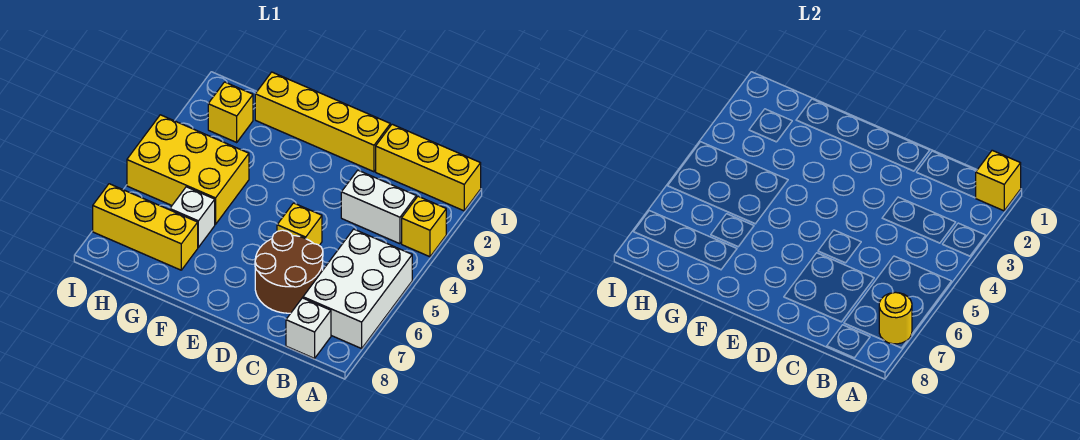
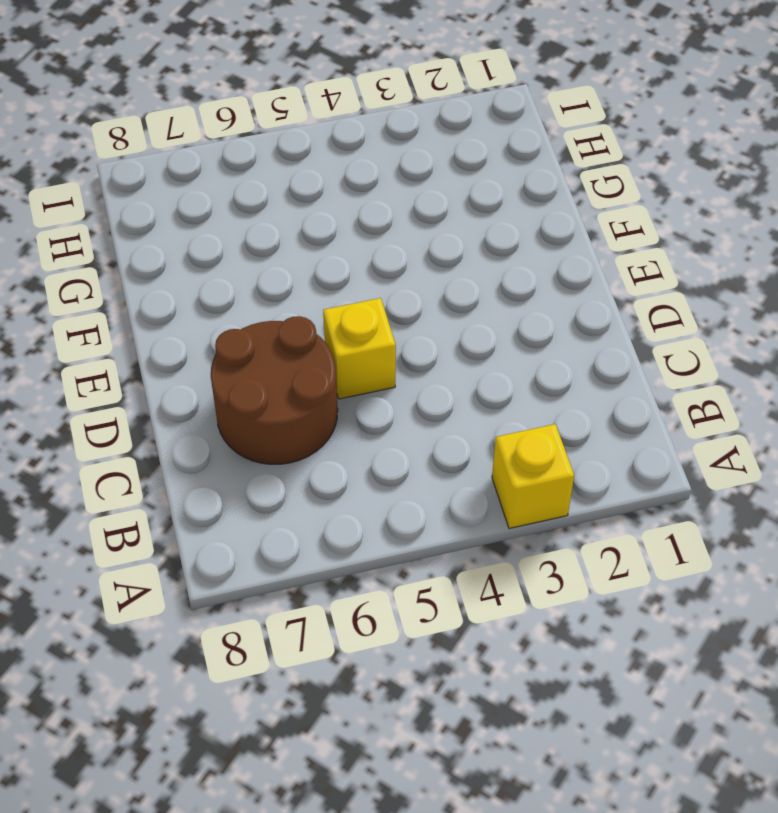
none -> yellow 1x3 brick [376,124,481,211]
none -> white 2x3 brick [303,229,412,348]
none -> white 1x2 brick [341,170,416,244]

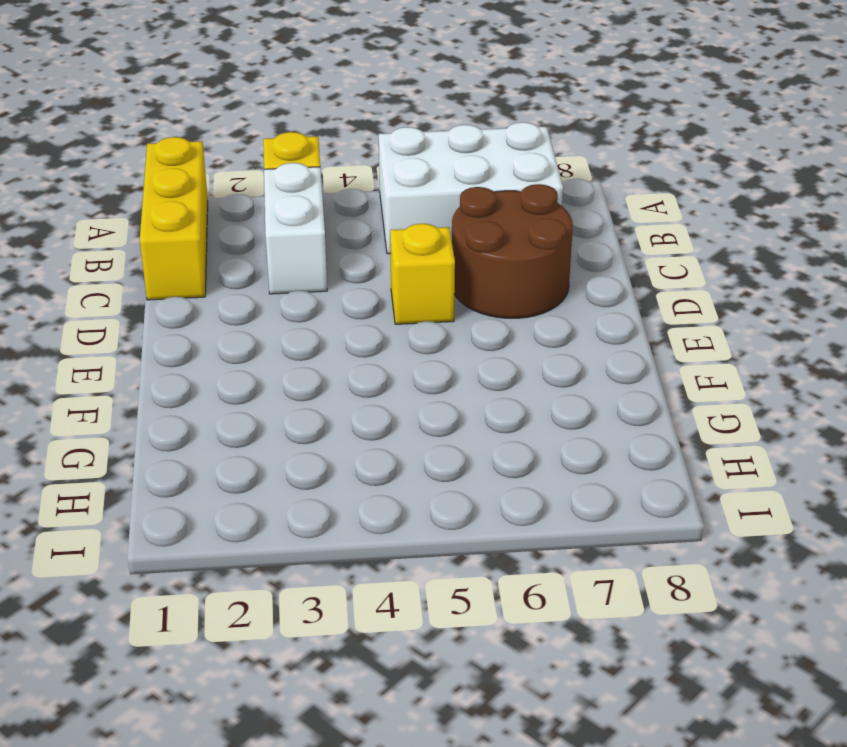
none -> white 1x1 brick [286,298,331,358]
none -> yellow 1x4 brick [255,72,390,172]
none -> yellow 2x3 brick [127,115,249,224]

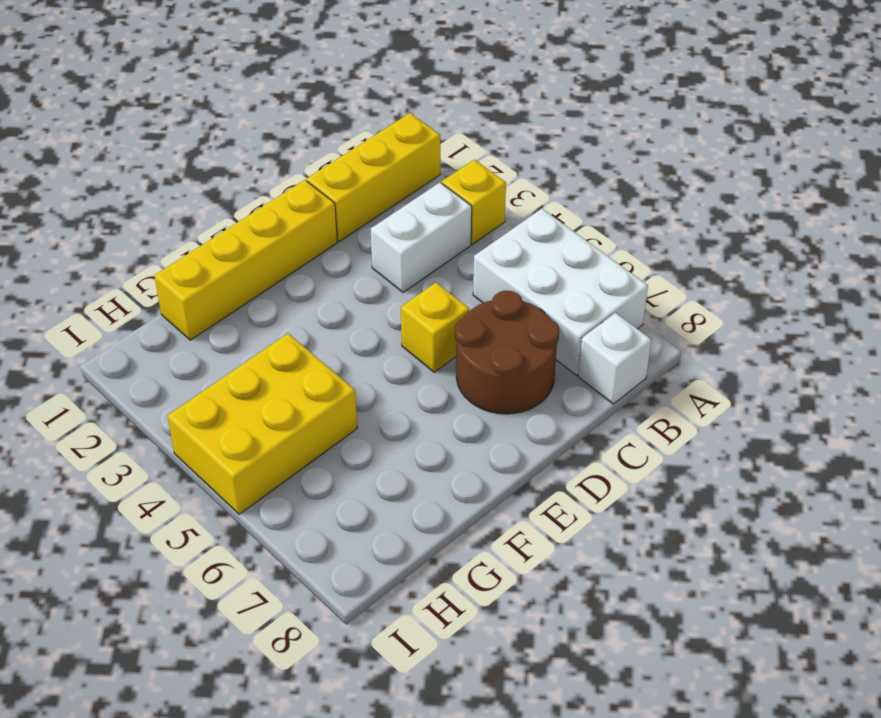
none -> white 1x1 brick [170,187,215,247]
none -> yellow 1x3 brick [93,184,198,270]
none -> yellow 1x1 brick [208,82,253,142]

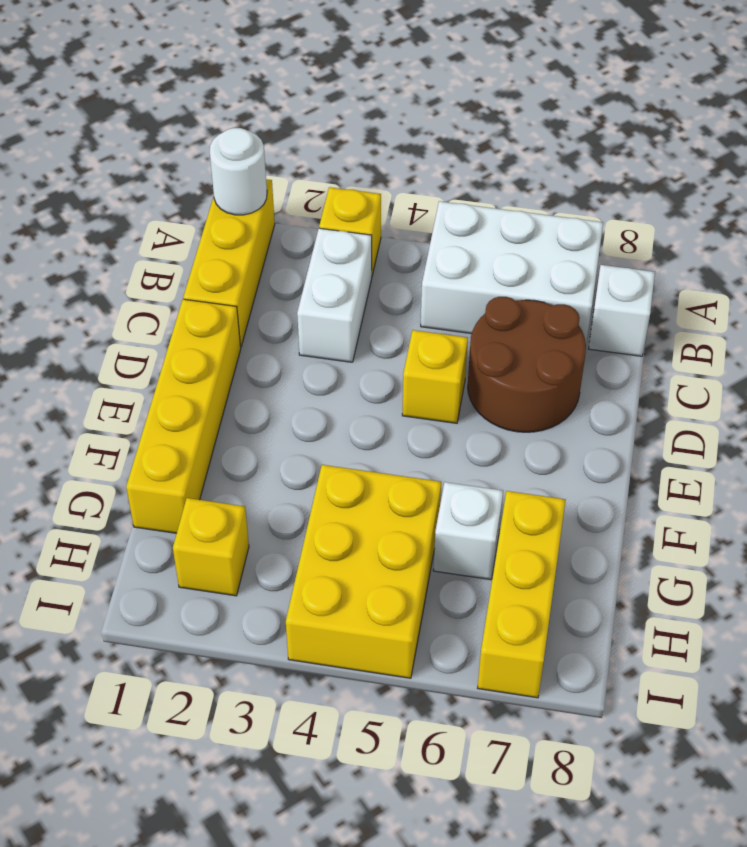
white 1x1 round brick [210,128,267,215] -> yellow 1x1 brick [976,150,1021,211]
none -> yellow 1x1 round brick [879,292,912,344]

